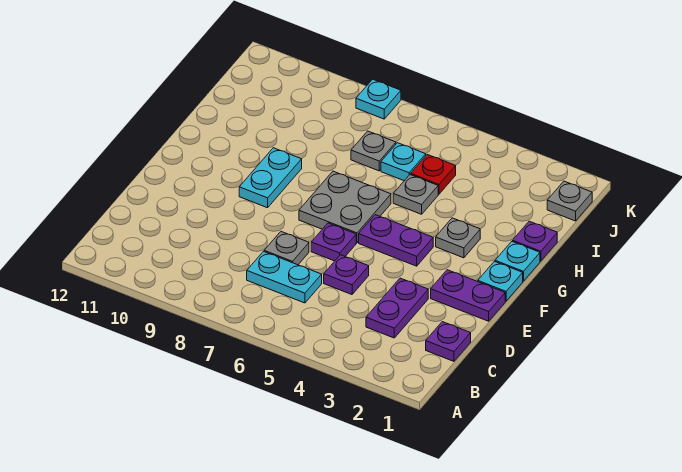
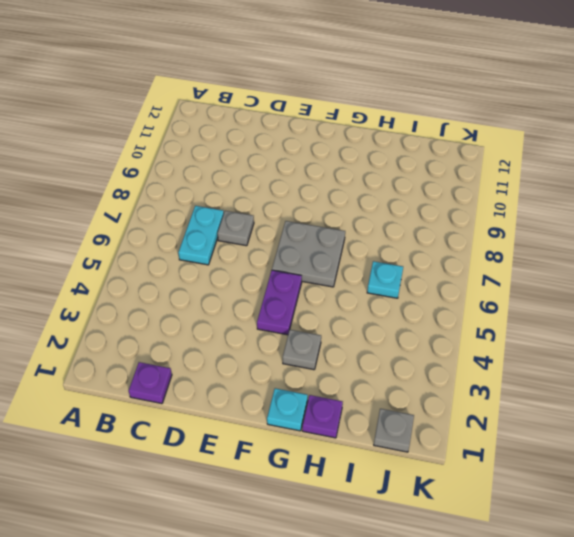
none -> purple 1x2 plate [366,278,428,338]
none -> purple 1x1 plate [324,255,369,295]
none -> purple 1x2 plate [431,270,505,321]

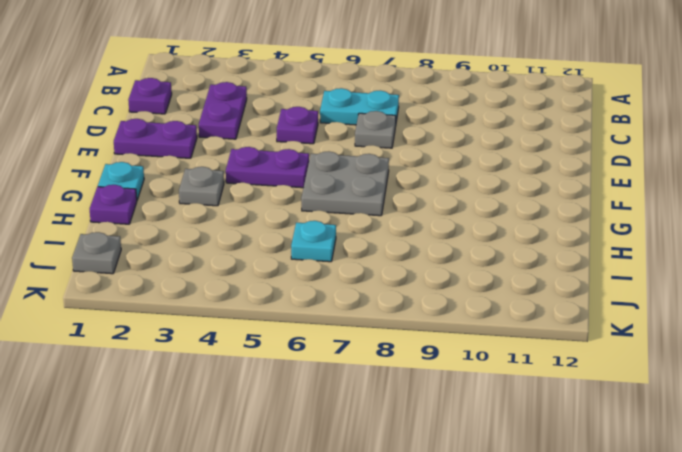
none -> purple 1x1 plate [311,223,356,261]
none -> cyan 1x1 plate [478,261,523,301]
none -> cyan 1x2 plate [239,148,302,208]

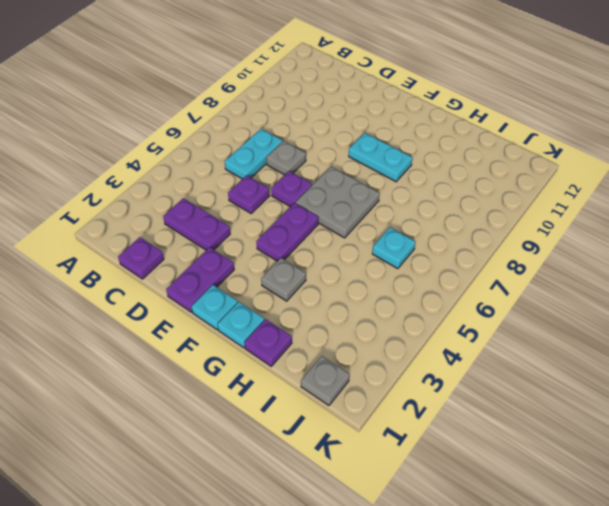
none -> grey 1x1 plate [393,175,438,214]
none -> red 1x1 plate [411,154,456,194]
none -> grey 1x1 plate [351,131,396,171]

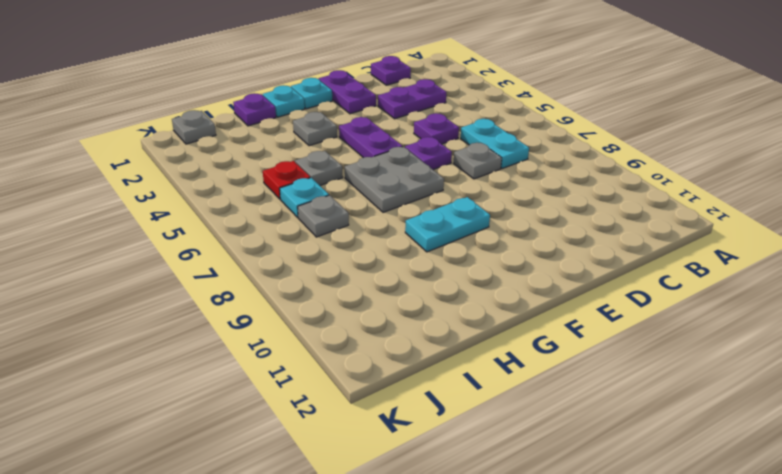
none -> cyan 1x1 plate [356,79,401,119]

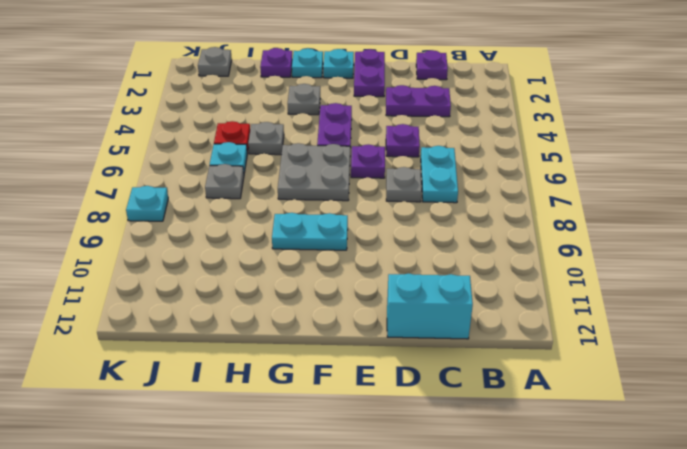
cyan 1x2 brick [387,273,473,339] -> none

